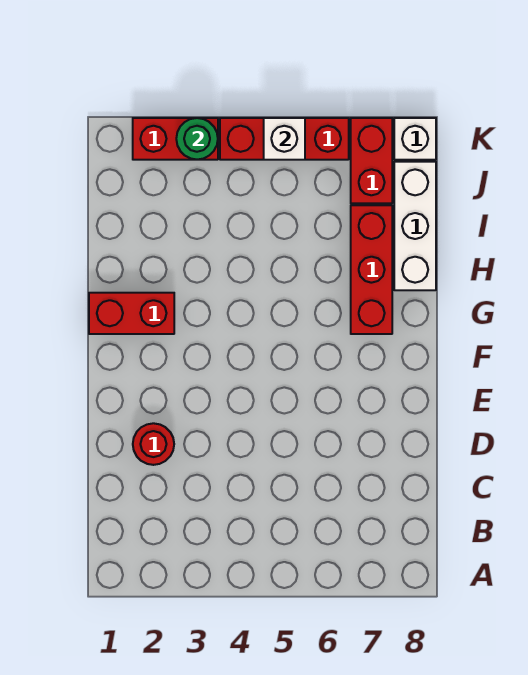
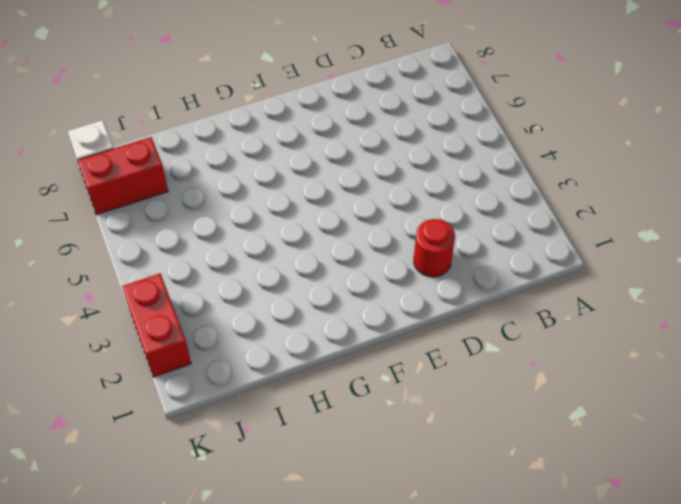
none -> red 1x2 brick [89,293,174,334]
none -> red 1x3 brick [351,205,392,334]

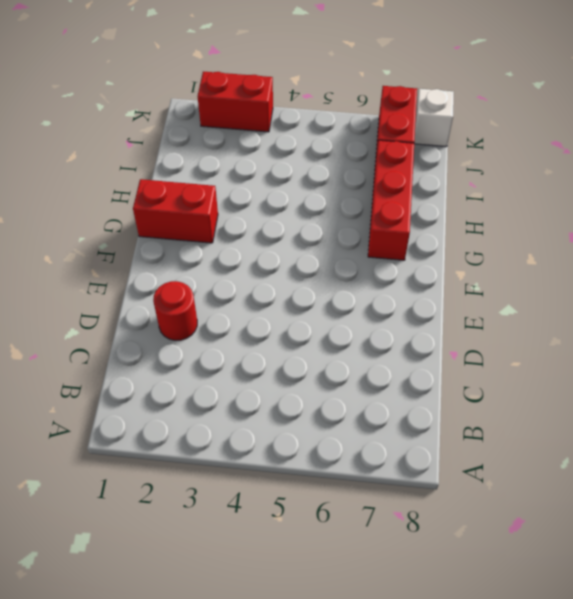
none -> white 1x3 brick [394,162,436,290]
none -> red 1x3 brick [220,118,349,160]

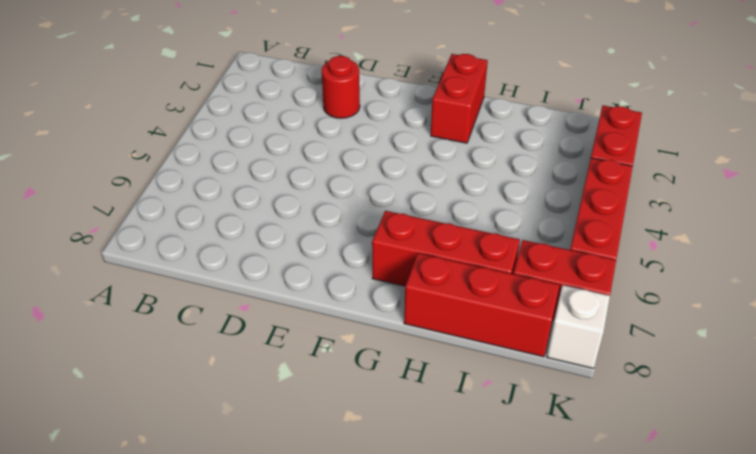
red 1x3 brick [404,253,560,357] -> white 1x3 brick [394,162,436,290]
none -> green 1x1 round brick [176,118,218,160]
none -> white 1x1 brick [264,118,305,160]

